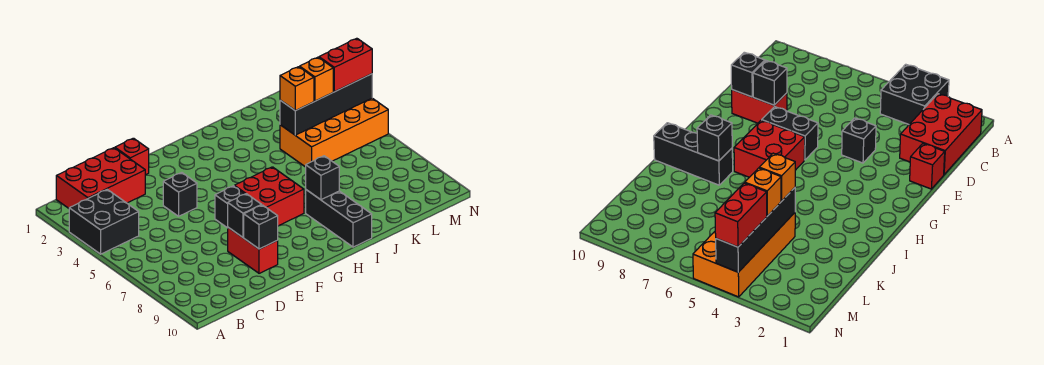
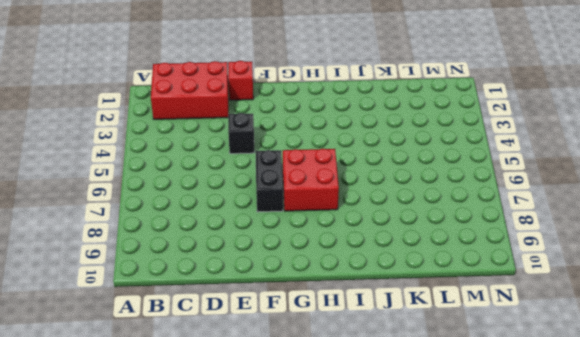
none -> black 2x2 brick [69,190,139,254]
none -> red 1x2 brick [228,227,278,273]
none -> black 1x3 brick [306,190,372,247]

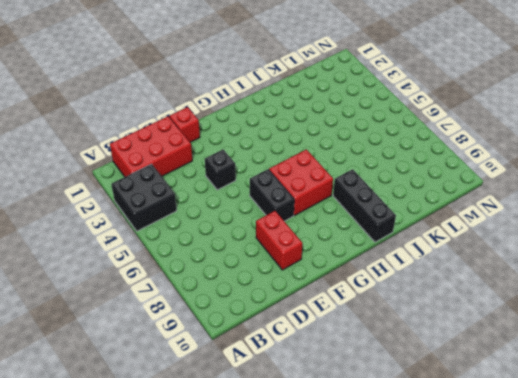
none -> orange 2x4 brick [280,98,388,167]
none -> black 1x1 brick [228,194,262,237]
none -> black 1x1 brick [244,205,278,249]

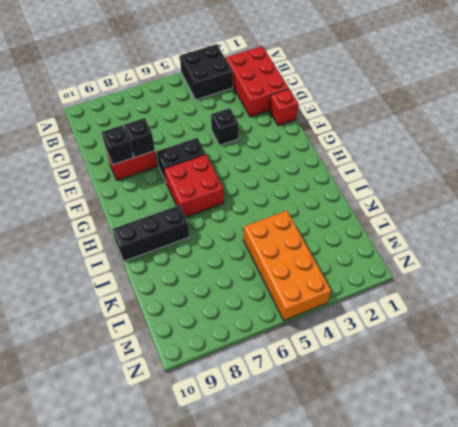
none -> black 1x1 brick [306,156,339,200]
none -> black 1x4 brick [280,74,372,135]
none -> orange 1x1 brick [280,67,314,111]

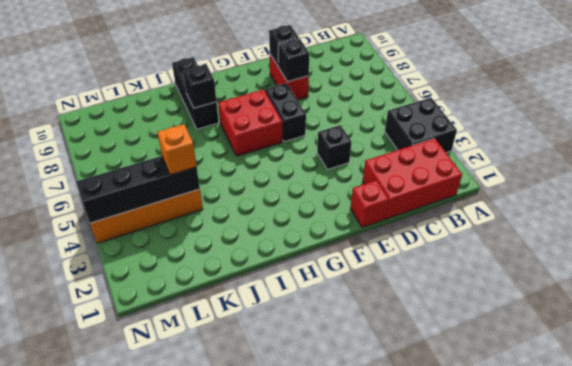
none -> orange 1x1 brick [300,57,333,101]
none -> red 1x2 brick [319,38,372,92]

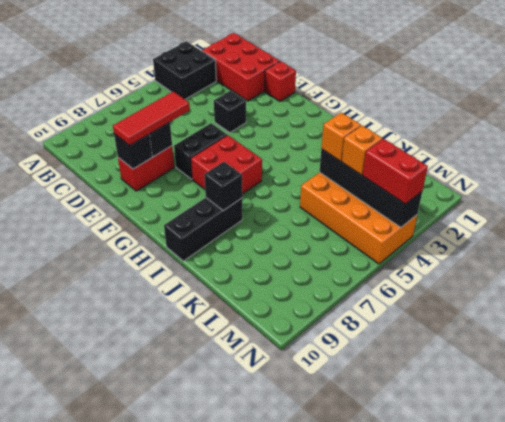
red 1x3 tile [113,91,190,146] -> none

